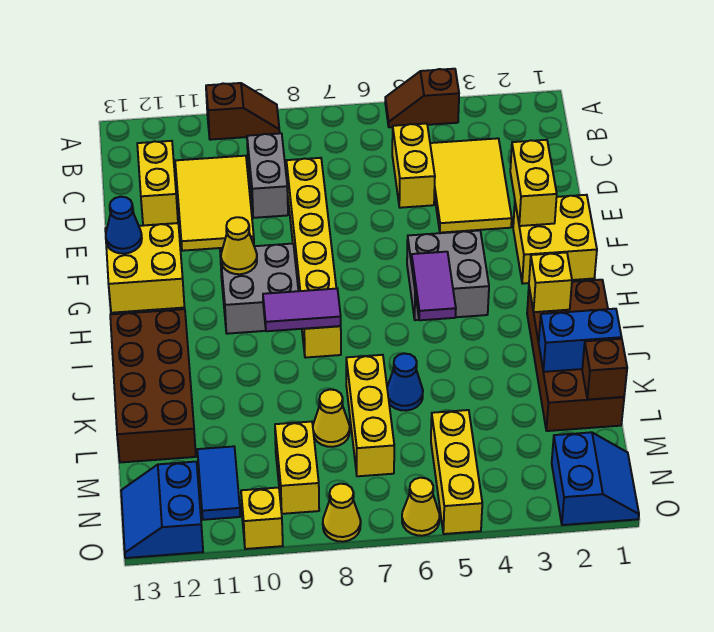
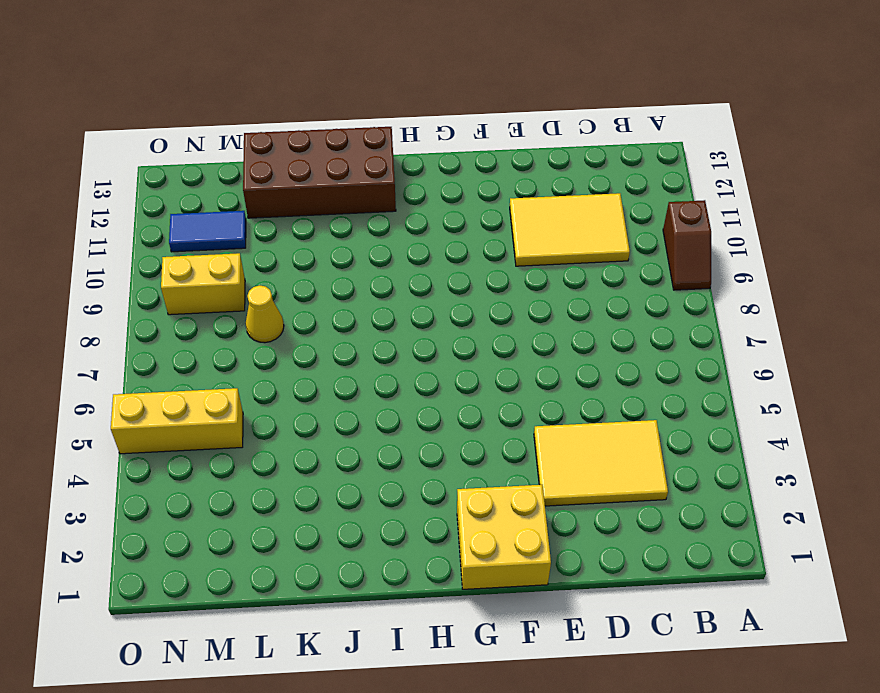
none -> brown 1x2 slope [385,69,459,127]
none -> yellow 1x2 brick [392,124,435,208]
none -> grey 1x2 brick [247,133,288,218]
none -> yellow 1x2 brick [137,141,178,225]

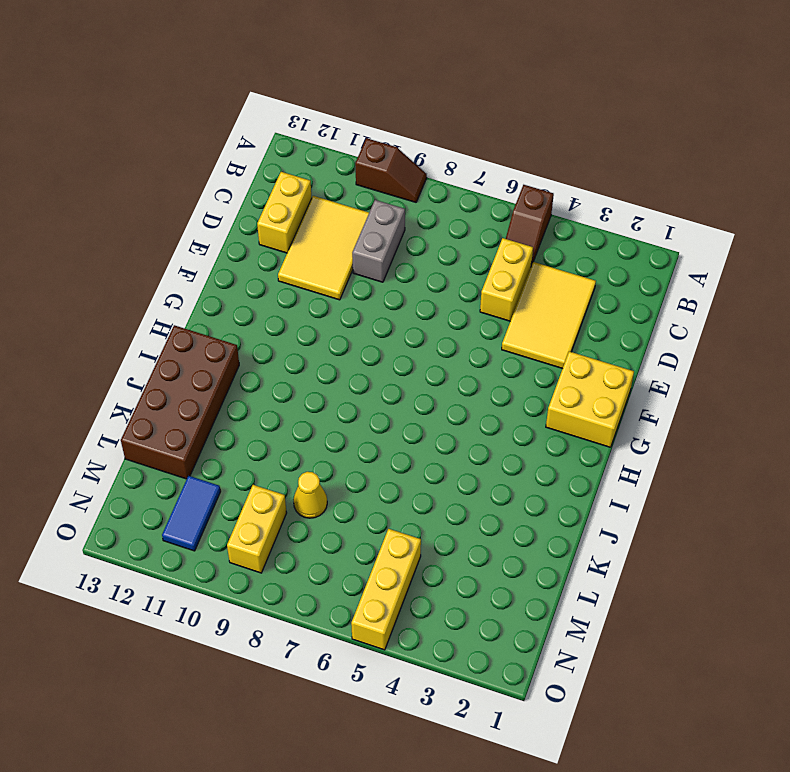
brown 1x2 slope [506,185,554,266] -> brown 1x2 slope turned to [385,69,459,127]
none -> yellow 1x6 brick [286,158,341,358]
none -> yellow 2x2 brick [105,223,184,313]
none -> grey 2x2 brick [407,230,489,320]
none -> grey 2x2 brick [220,244,298,334]

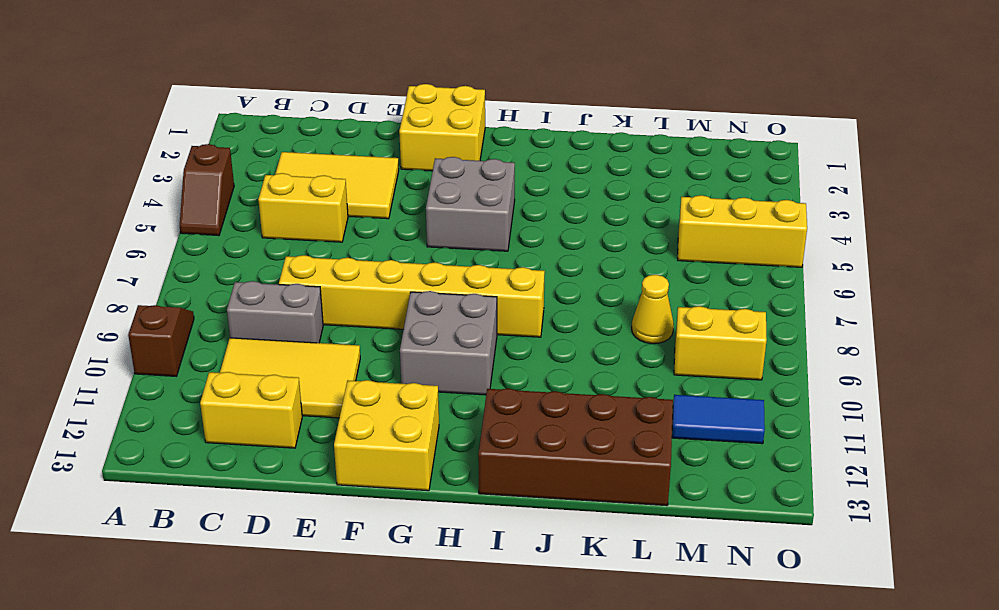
none -> brown 2x4 brick [527,280,624,431]
none -> blue 1x1 cone [387,353,423,411]
none -> yellow 1x3 brick [346,355,394,476]
none -> blue 2x2 slope [552,432,639,525]

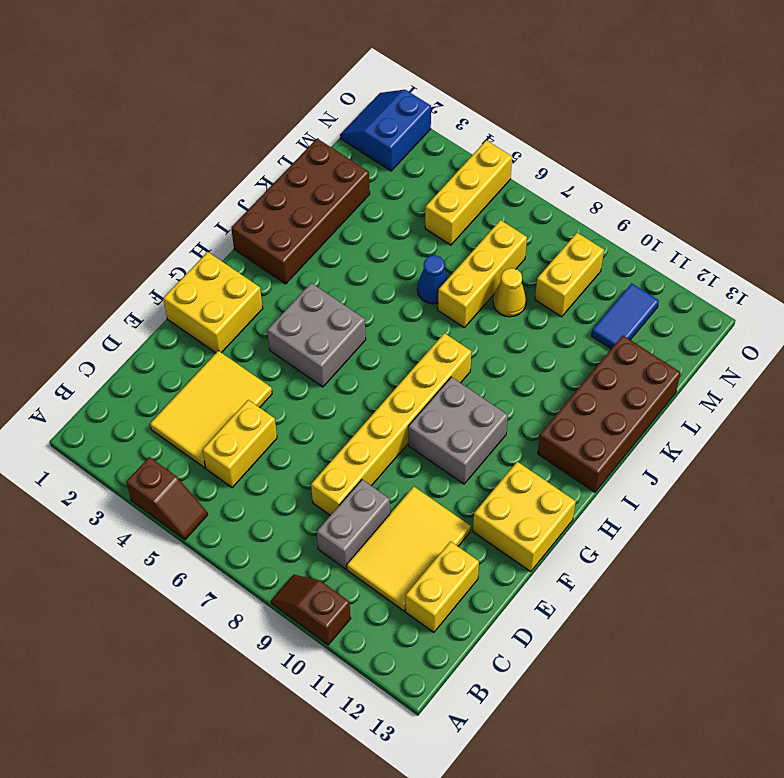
none -> blue 2x2 slope [121,462,203,558]
none -> yellow 1x1 cone [402,478,440,536]
none -> yellow 1x1 cone [323,484,361,542]
none -> yellow 1x1 brick [241,488,283,549]

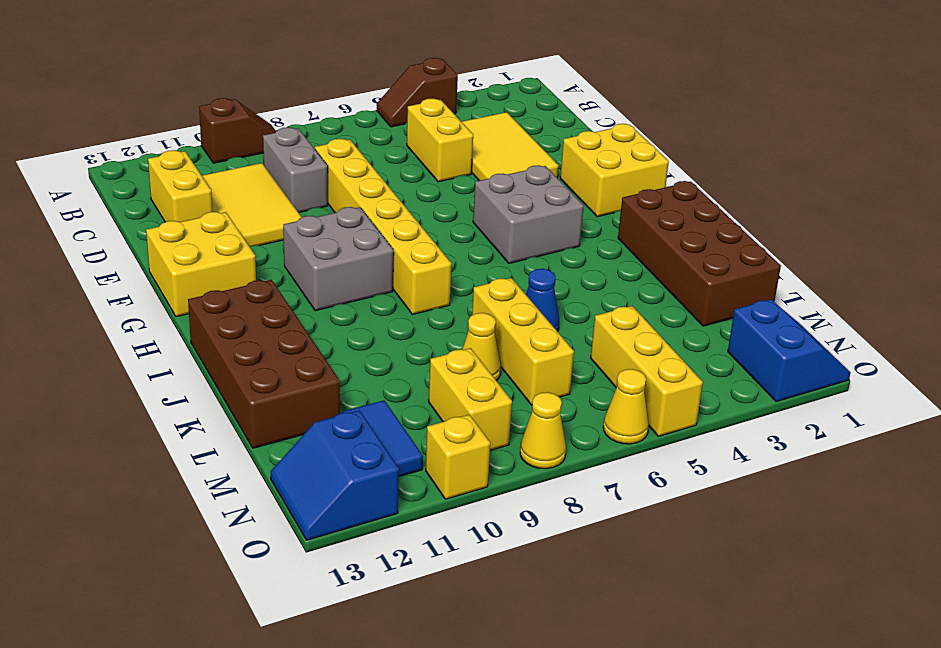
none -> yellow 1x2 brick [510,140,557,226]
none -> blue 1x1 cone [106,197,142,254]
none -> yellow 1x1 cone [221,217,257,274]
none -> purple 1x2 tile [411,252,456,320]

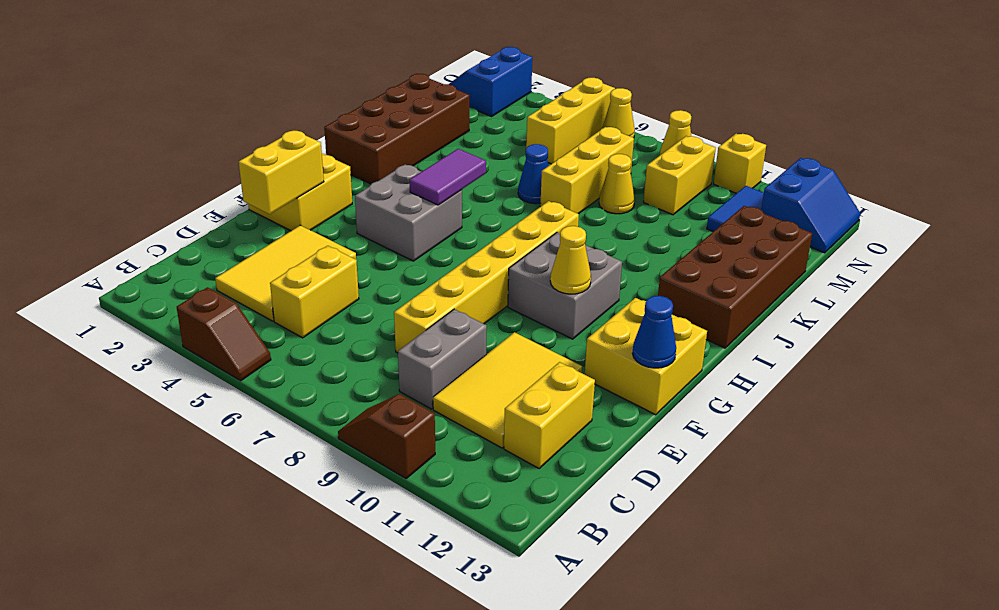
none -> yellow 1x1 brick [529,252,572,312]
none -> purple 1x2 tile [263,289,341,331]
none -> blue 1x2 brick [539,309,622,372]
none -> brown 1x1 brick [582,339,627,400]

